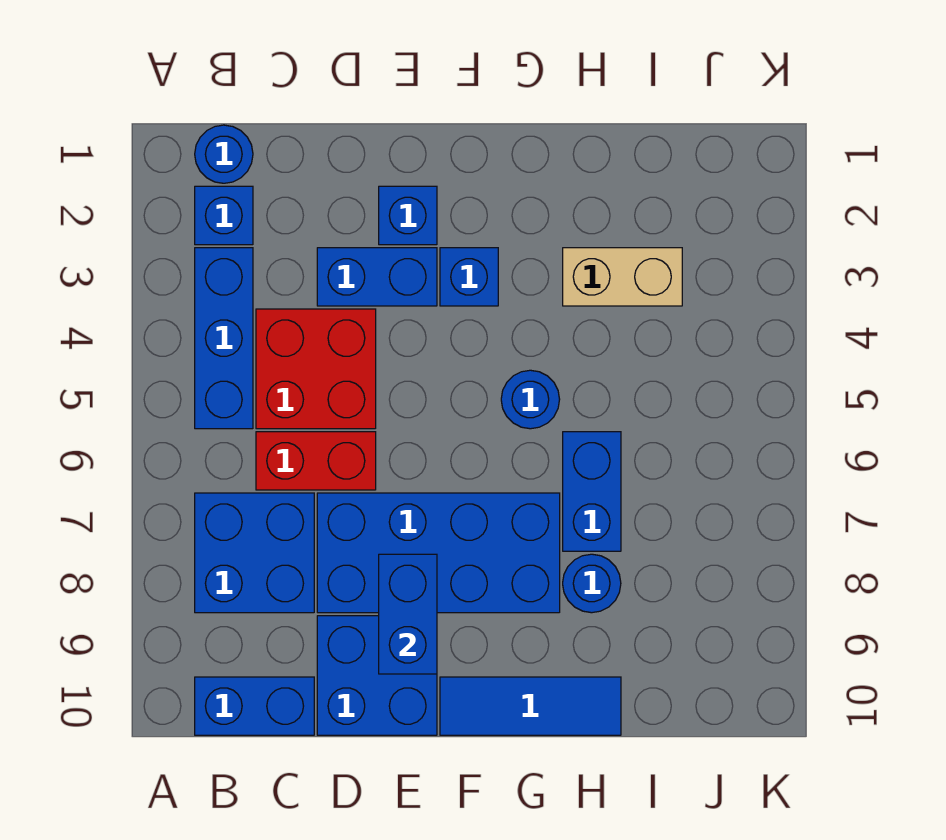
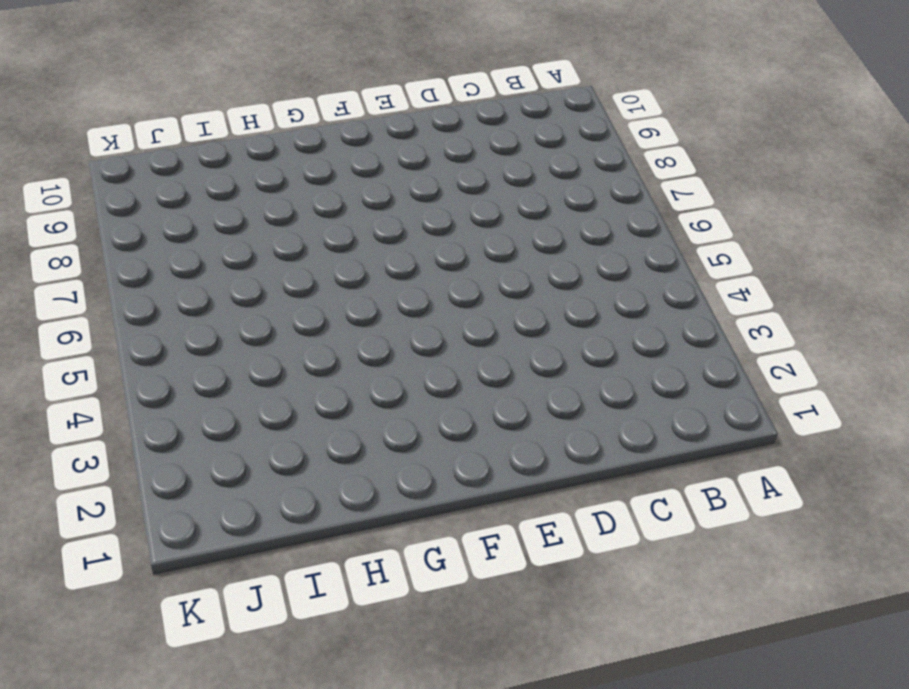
none -> blue 1x1 round brick [195,125,253,183]
none -> blue 1x1 brick [195,186,253,245]
none -> blue 1x3 brick [195,248,253,429]

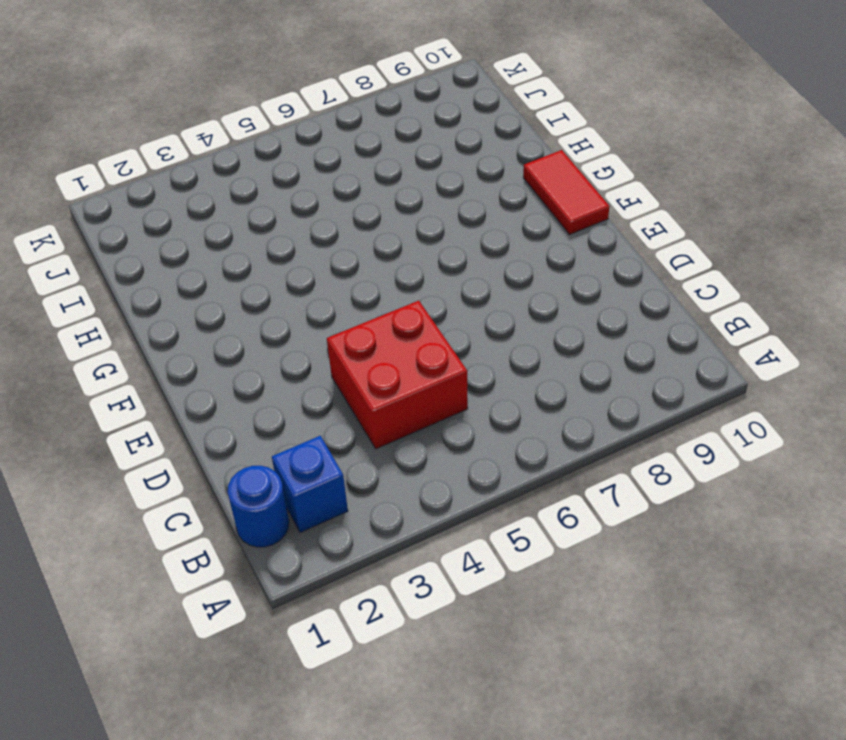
red 1x2 tile [523,150,609,235] -> blue 1x3 tile [440,677,621,735]
none -> blue 1x3 brick [195,248,253,429]
none -> blue 2x2 brick [195,493,314,613]
none -> blue 1x2 brick [195,677,314,735]

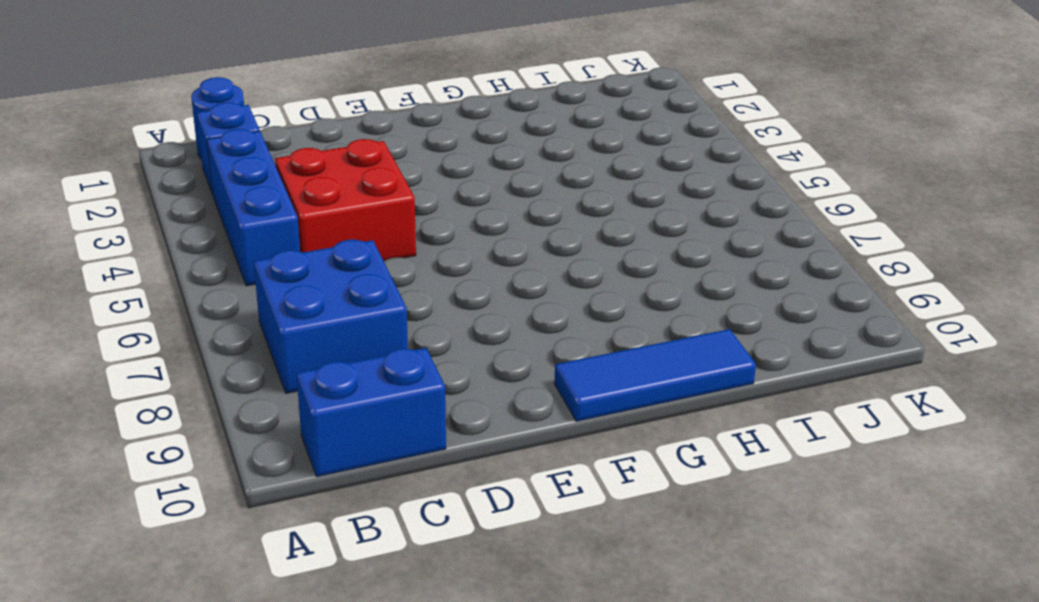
none -> red 1x2 brick [256,432,376,490]
none -> blue 1x2 brick [317,248,437,306]
none -> blue 2x4 brick [317,493,560,613]

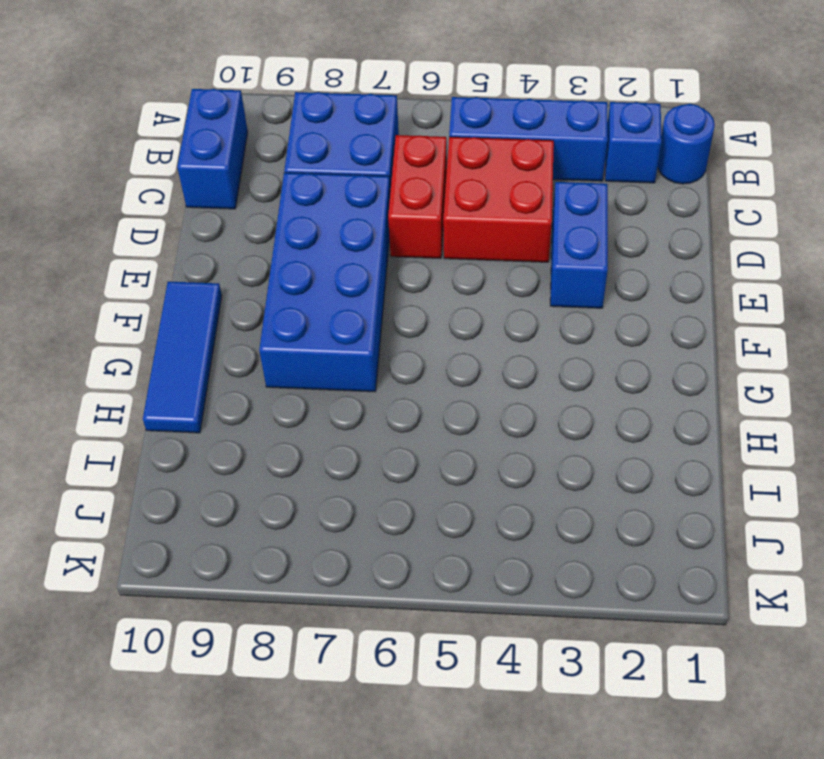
none -> blue 2x2 brick [317,616,437,735]
none -> blue 1x1 brick [379,186,437,245]
none -> blue 1x1 brick [440,248,498,306]

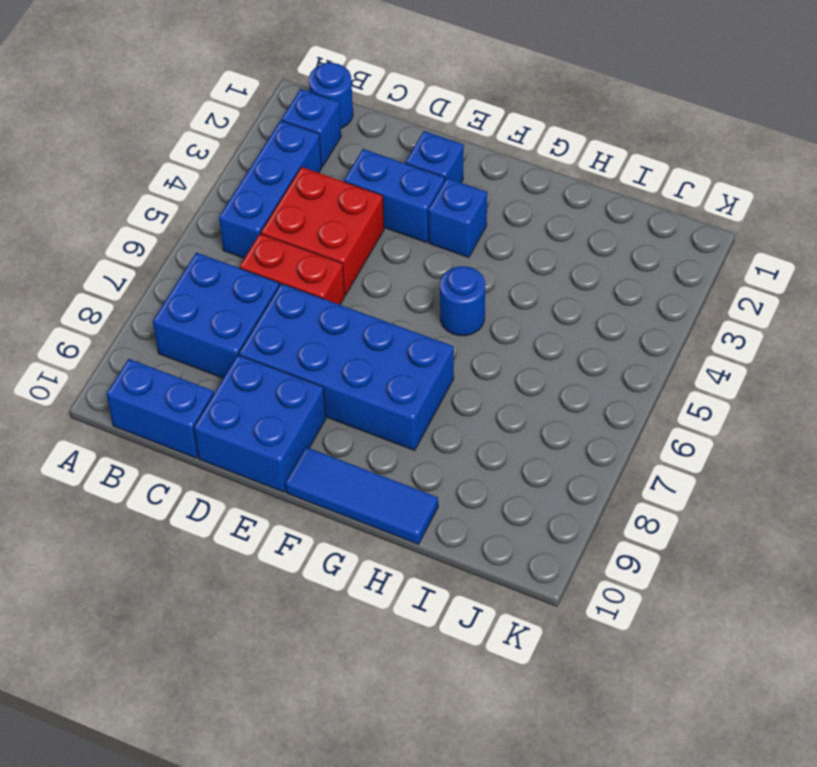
none -> tan 1x2 brick [563,248,682,306]
none -> blue 1x2 brick [563,432,621,551]
none -> blue 1x1 round brick [563,554,621,613]

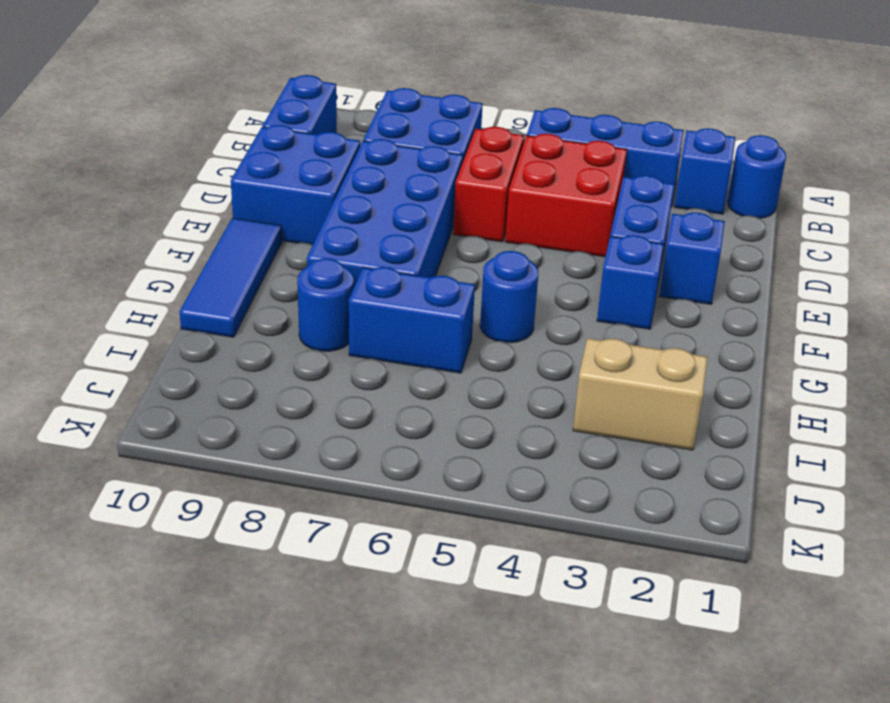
tan 1x2 brick [573,338,708,450] -> tan 1x2 brick turned to [563,248,682,306]
none -> blue 1x2 brick [379,554,437,674]

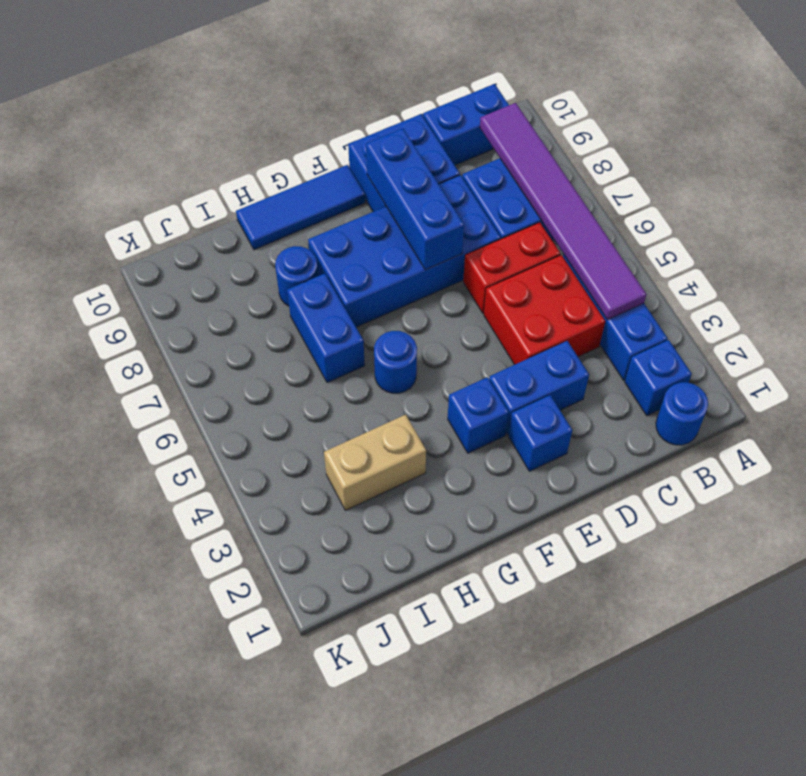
purple 1x6 tile [480,103,646,320] -> none
blue 1x3 brick [366,128,464,270] -> blue 1x2 brick [379,554,437,674]

